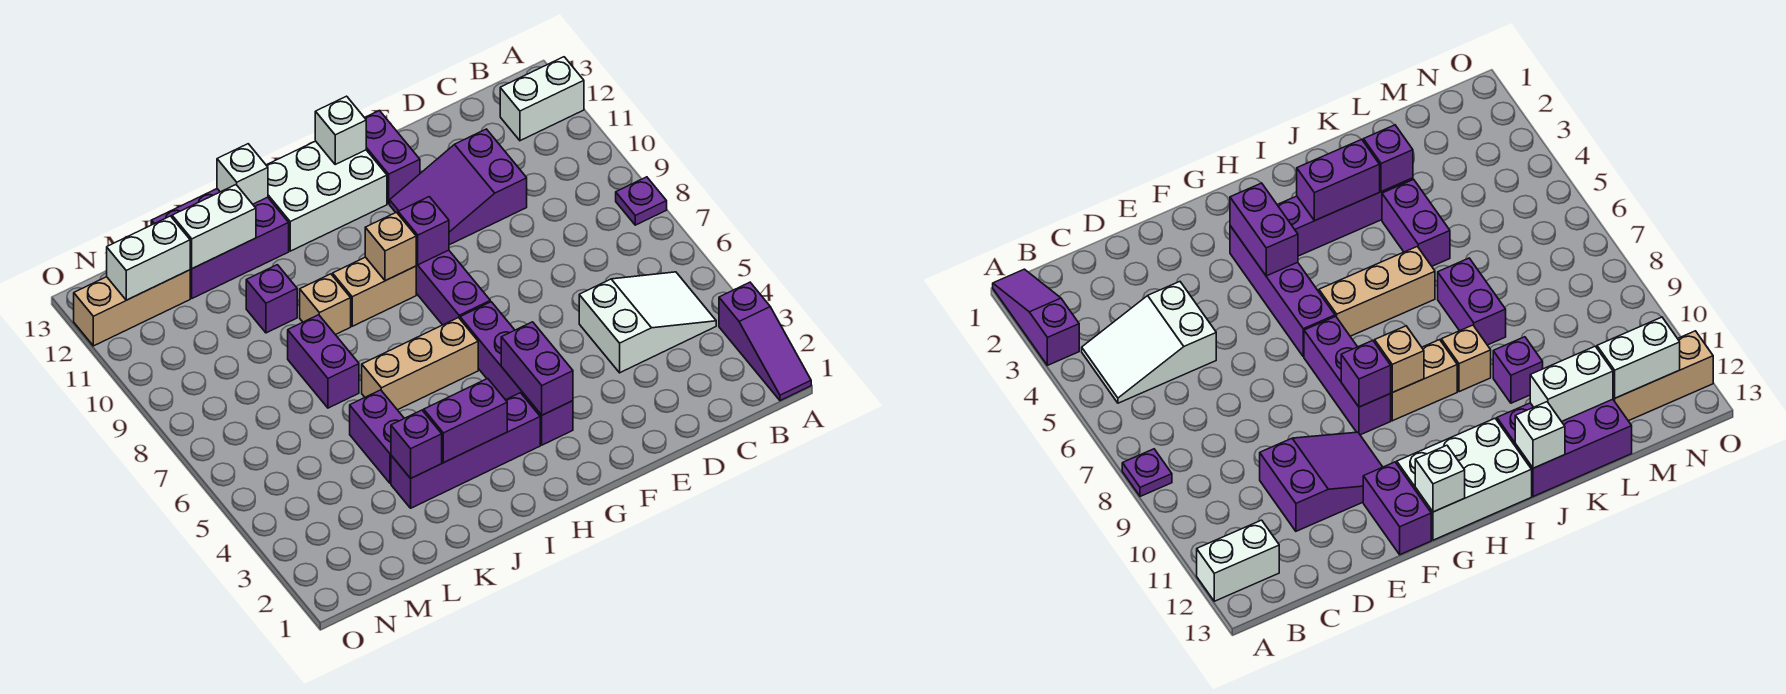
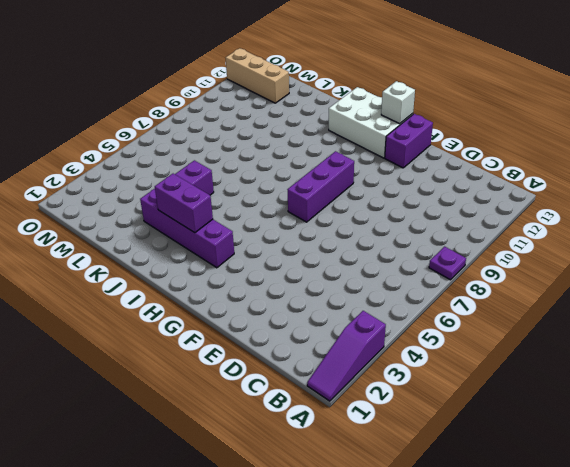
none -> white 1x2 brick [500,57,584,141]
none -> white 2x3 slope [579,272,716,373]
none -> purple 2x3 slope [390,129,527,245]

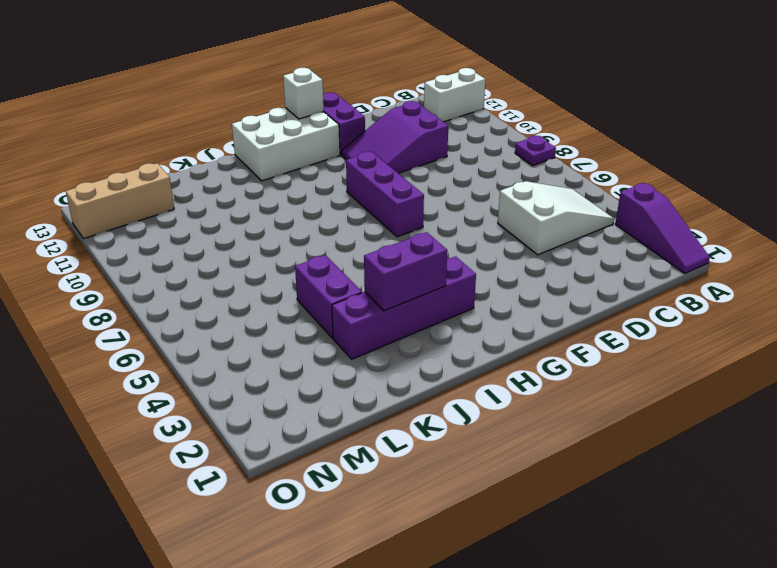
none -> purple 1x4 brick [460,302,573,445]
none -> tan 1x3 brick [362,318,478,410]
none -> tan 1x2 brick [333,257,416,326]

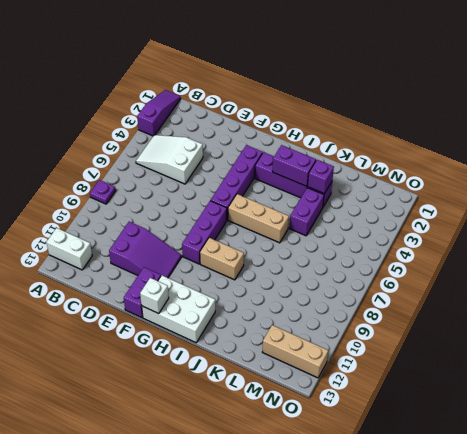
none -> tan 1x1 brick [300,274,351,335]
none -> purple 2x3 brick [151,189,289,298]
none -> purple 1x2 brick [288,315,359,408]

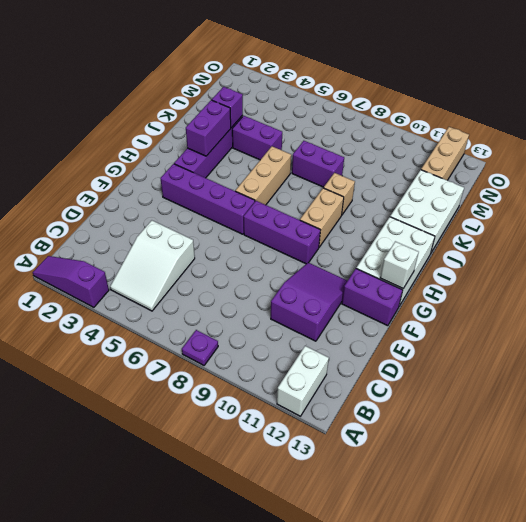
white 2x3 brick [390,170,464,253] -> purple 2x3 brick [151,189,289,298]
none -> purple 1x1 brick [246,265,297,333]
none -> purple 1x2 brick [501,322,573,415]
none -> purple 1x1 brick [398,197,449,265]

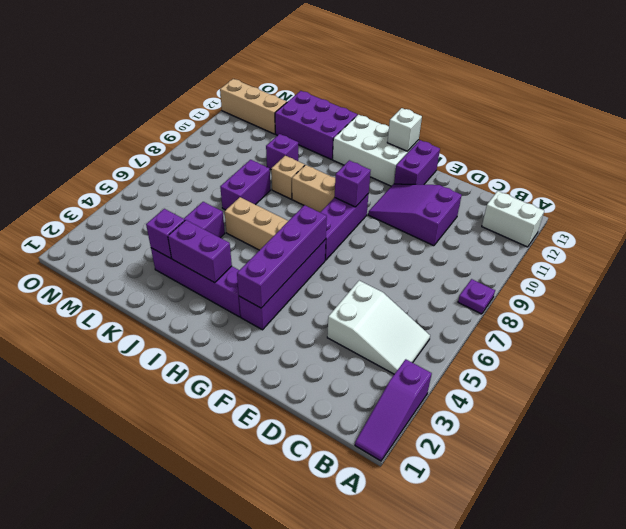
purple 1x4 brick [237,205,327,308] -> purple 1x2 brick [501,322,573,415]
none -> tan 1x1 brick [365,212,416,281]
none -> white 1x1 brick [217,144,268,204]
none -> white 1x2 brick [172,185,256,269]

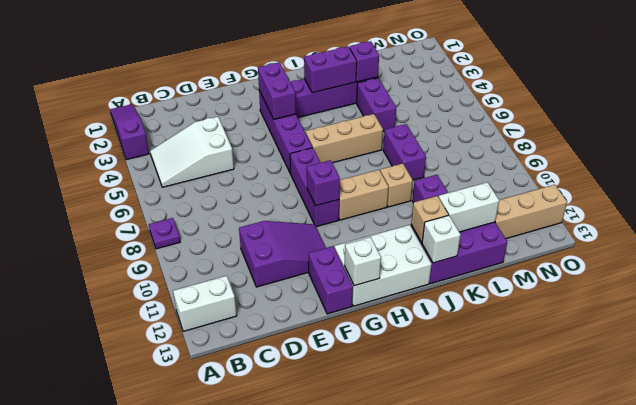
tan 1x1 brick [411,196,449,242] -> tan 1x1 brick moved to [365,212,416,281]
none -> white 1x2 brick [107,216,190,300]

